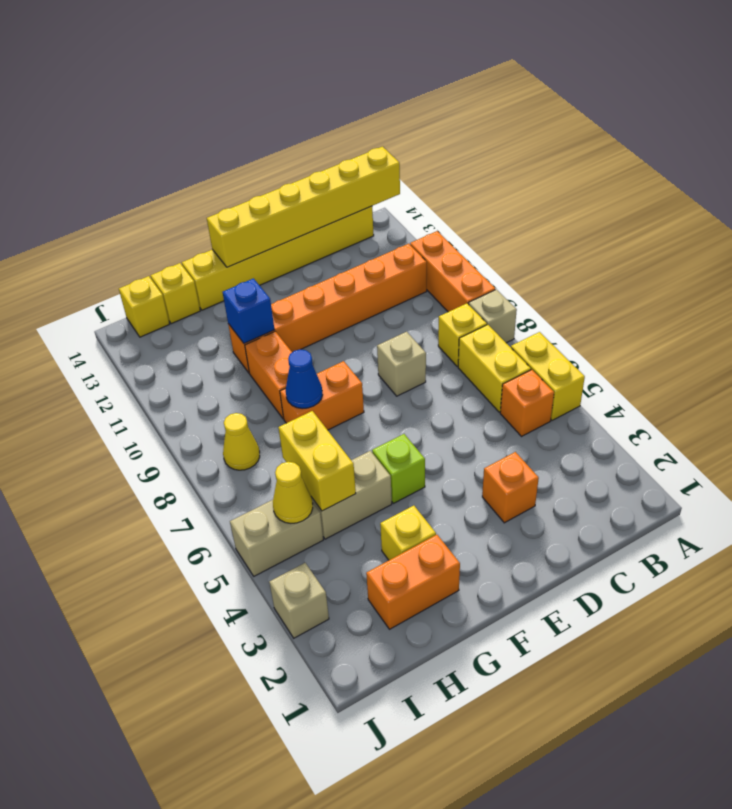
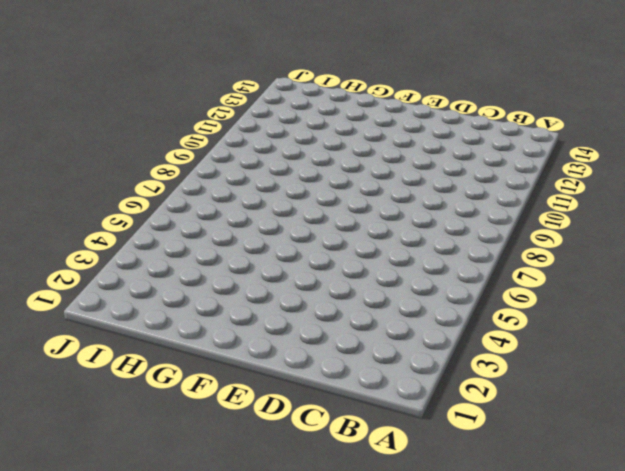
none -> yellow 1x2 brick [511,332,585,420]
none -> tan 1x1 brick [469,289,517,343]
none -> orange 1x3 brick [410,231,495,312]

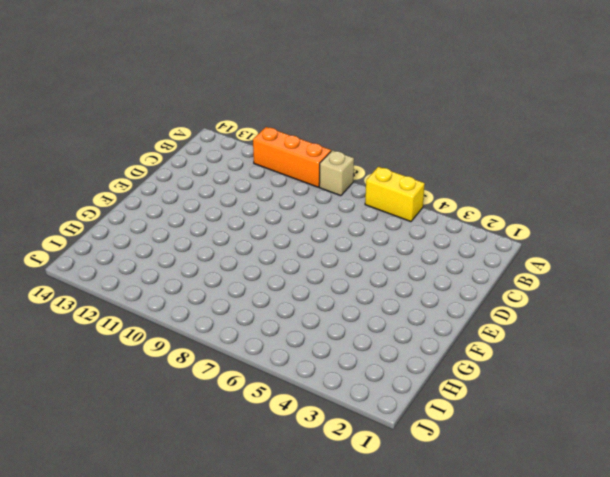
none -> orange 1x1 brick [500,370,554,436]
none -> yellow 1x2 brick [458,325,531,412]
none -> yellow 1x1 brick [438,303,487,367]

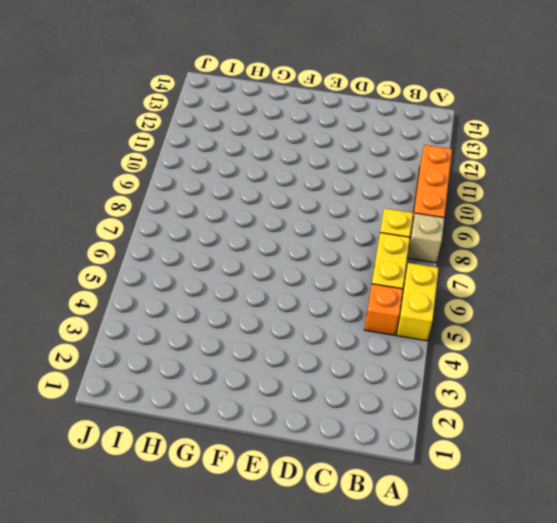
none -> orange 1x6 brick [228,244,427,373]
none -> yellow 1x6 brick [182,206,374,310]
none -> orange 1x1 brick [482,452,539,523]

